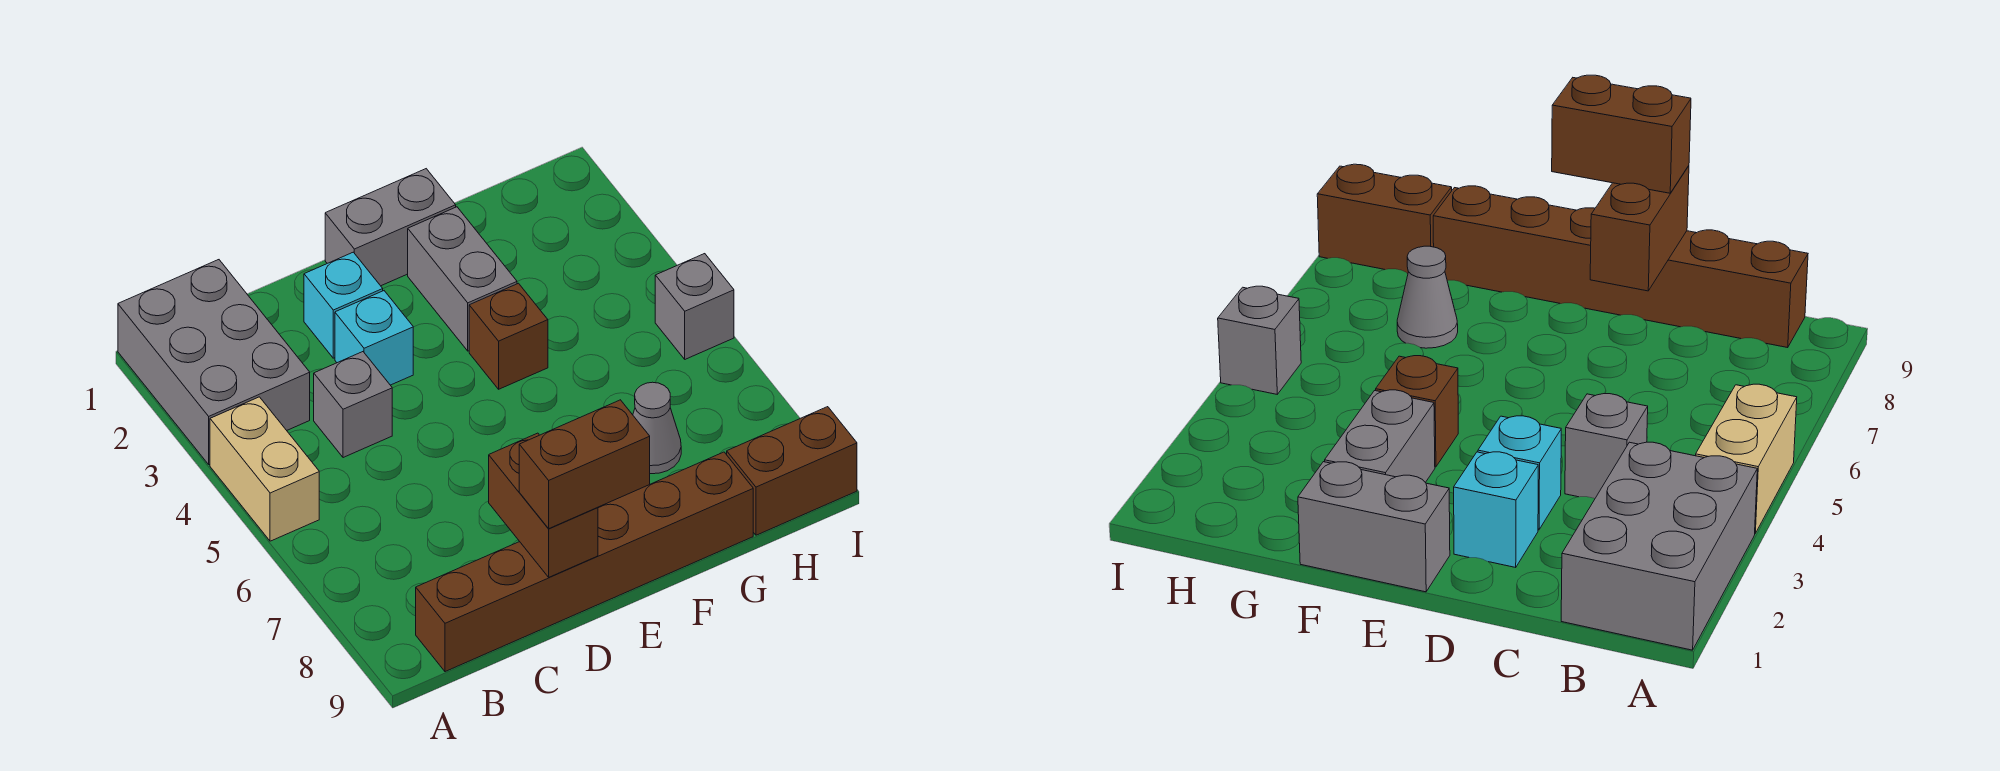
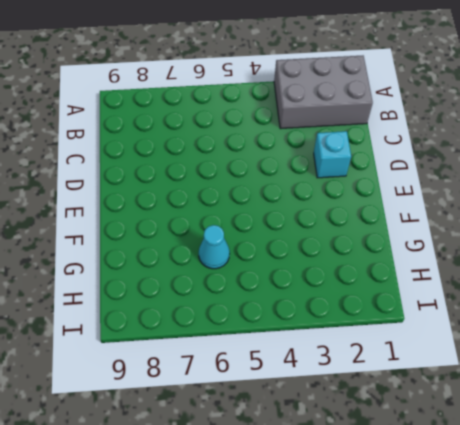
cyan 1x1 cone [199,225,230,269] -> none
none -> tan 1x2 brick [210,397,319,541]
none -> brown 1x6 brick [416,452,753,672]
none -> grey 1x1 brick [314,352,392,458]

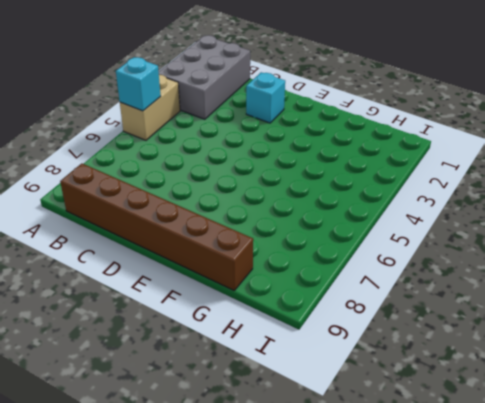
cyan 1x1 brick [116,57,161,111] -> cyan 1x1 brick moved to [335,291,413,385]
none -> grey 1x1 brick [314,352,392,458]
none -> grey 1x2 brick [325,169,456,286]
none -> grey 1x2 brick [408,207,517,351]

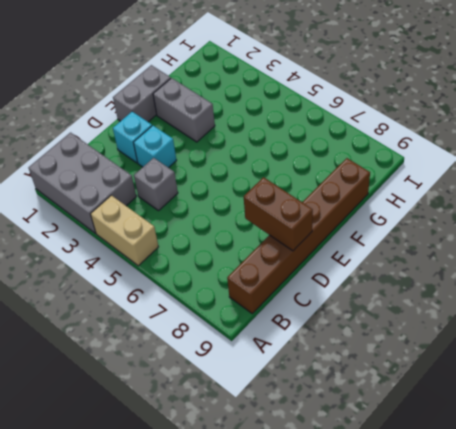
none -> brown 1x1 brick [469,283,548,389]
none -> grey 1x1 cone [633,382,681,474]
none -> brown 1x2 brick [727,407,857,535]

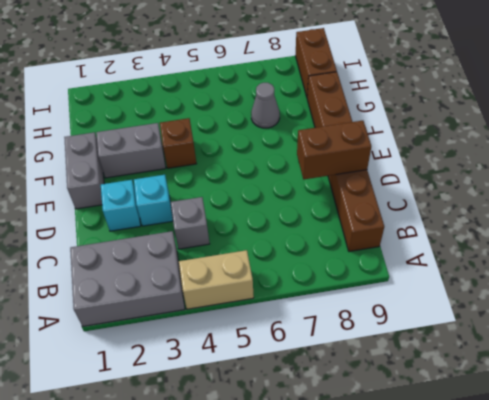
none -> grey 1x1 brick [655,254,734,359]
none -> brown 1x2 brick [519,400,650,529]

